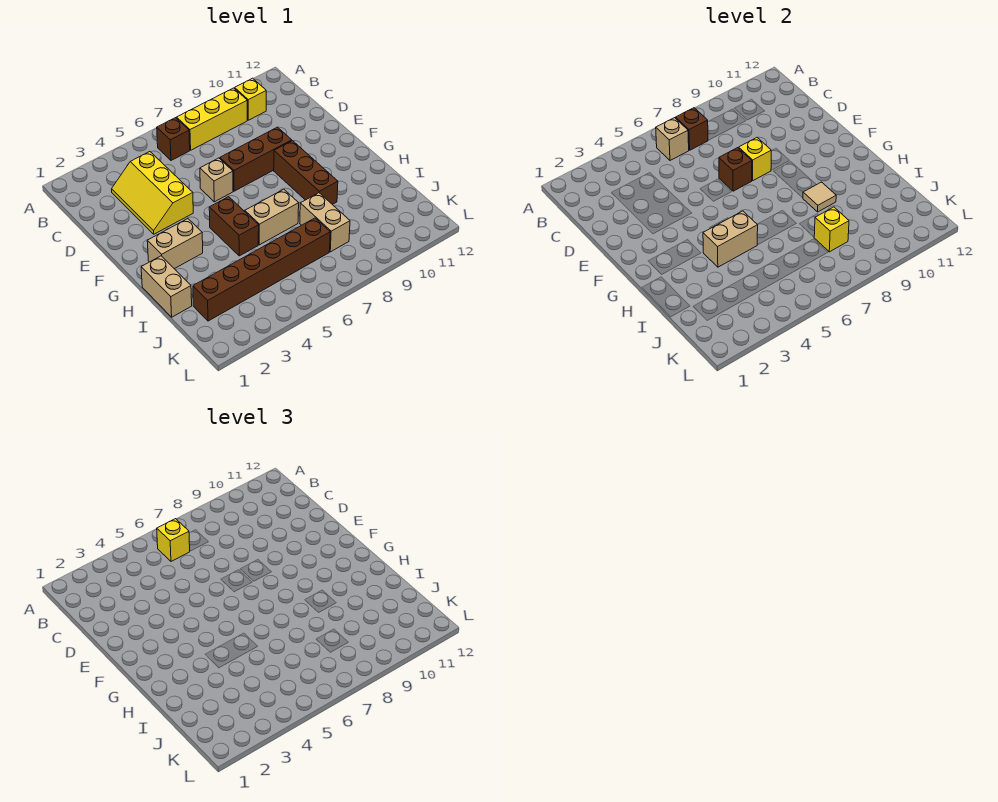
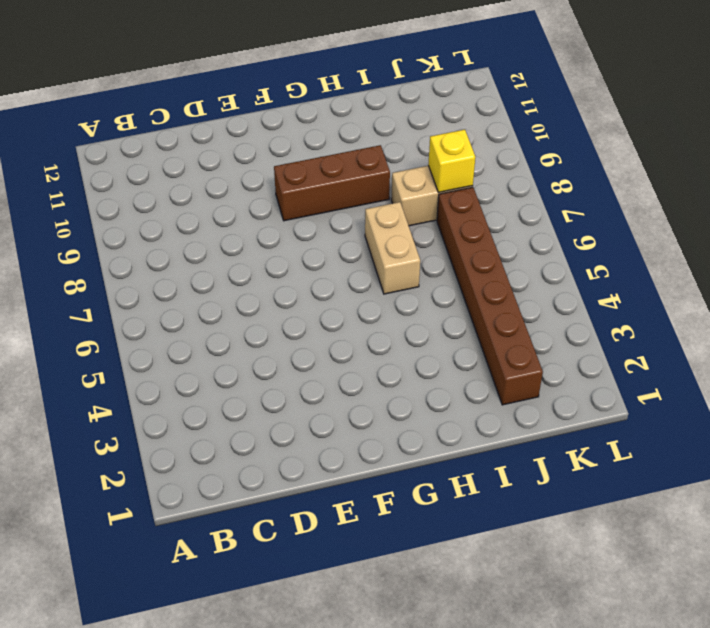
none -> brown 1x1 brick [157,118,190,160]
none -> yellow 1x3 brick [177,88,247,150]
none -> yellow 1x1 brick [235,78,266,120]

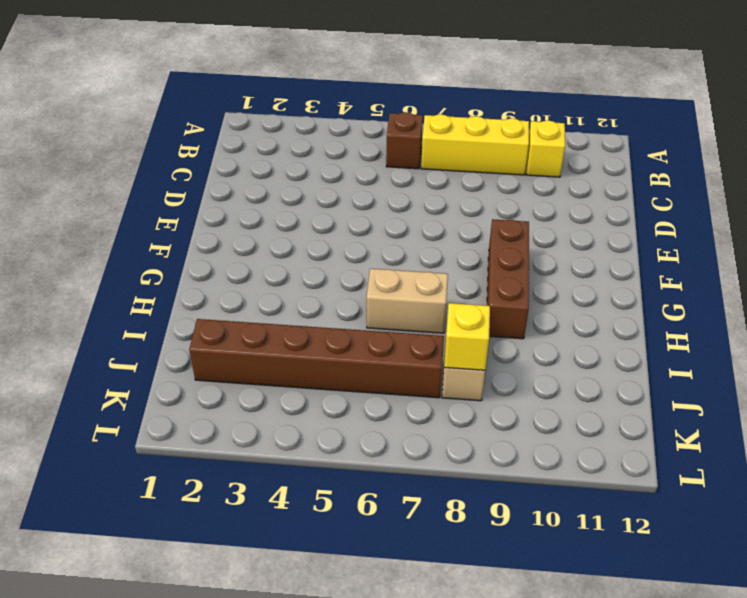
none -> yellow 2x3 slope [112,152,193,234]
none -> tan 1x1 brick [200,158,233,202]
none -> brown 1x3 brick [220,127,292,191]

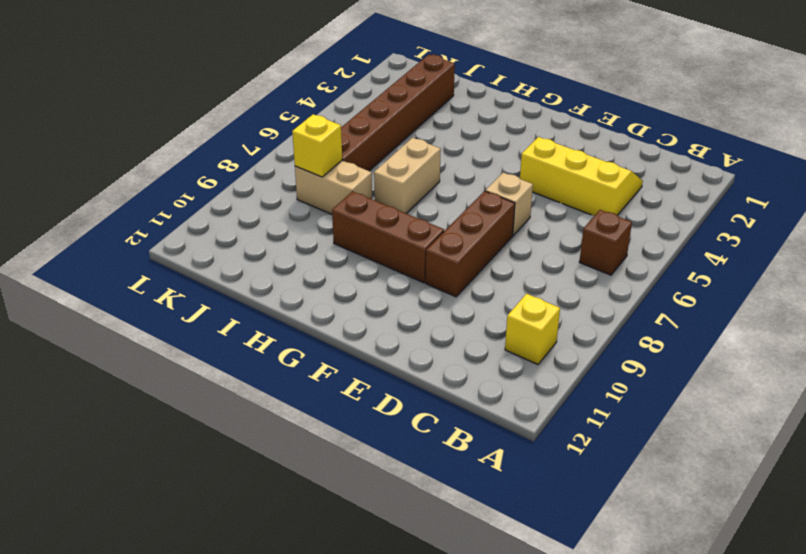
none -> yellow 1x3 brick [177,88,247,150]
none -> tan 1x2 brick [147,219,203,269]
none -> brown 1x2 brick [209,197,259,256]

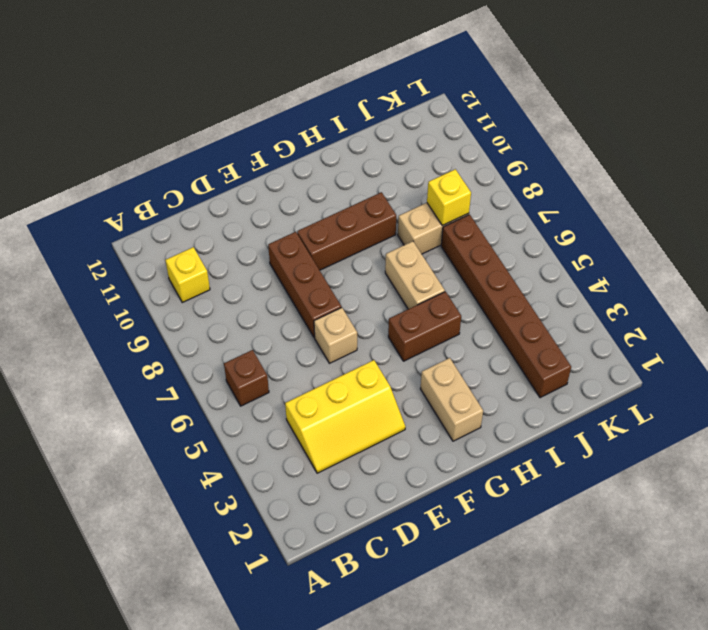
none -> yellow 1x3 brick [177,88,247,150]
none -> tan 1x2 brick [141,256,192,317]
none -> tan 1x1 brick [656,118,689,160]

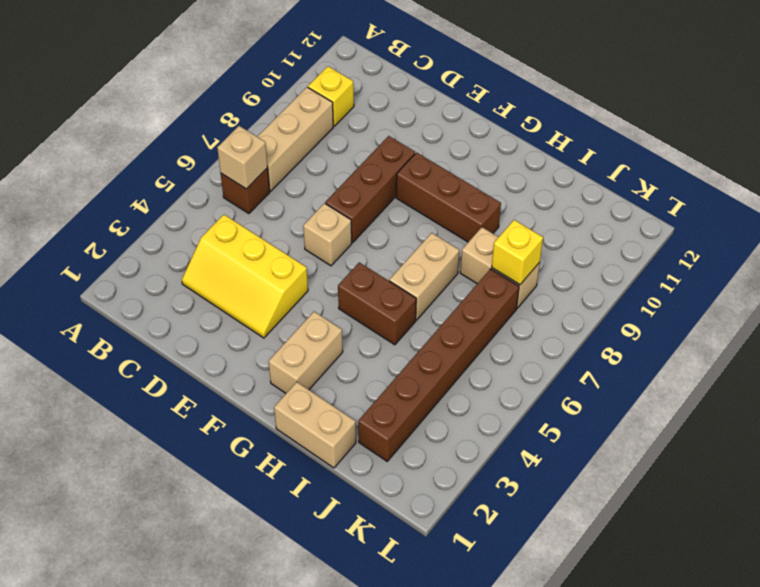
tan 1x3 brick [257,87,333,191] -> yellow 1x3 brick [177,88,247,150]
none -> brown 1x1 brick [676,108,708,150]
none -> brown 1x1 brick [719,148,752,191]
none -> yellow 1x1 brick [739,138,771,181]

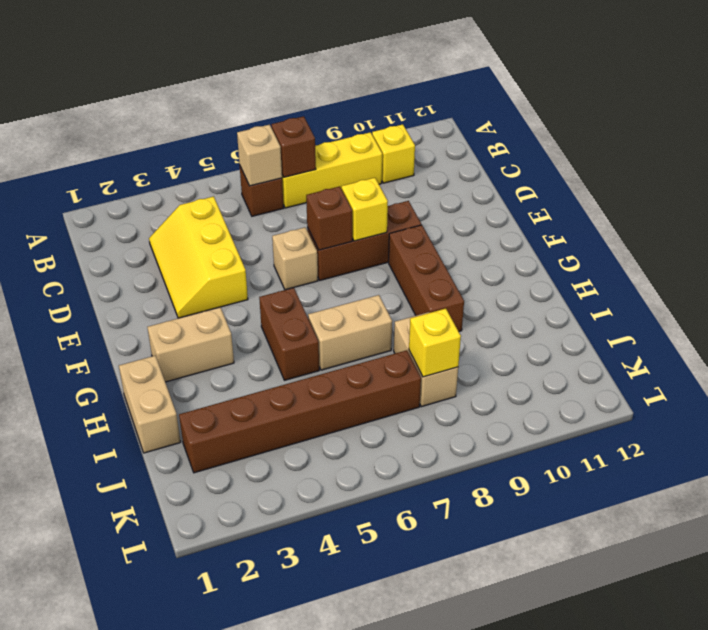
none -> tan 1x2 brick [703,211,758,267]
none -> tan 1x1 tile [803,182,836,212]
none -> yellow 1x1 brick [157,519,190,561]

